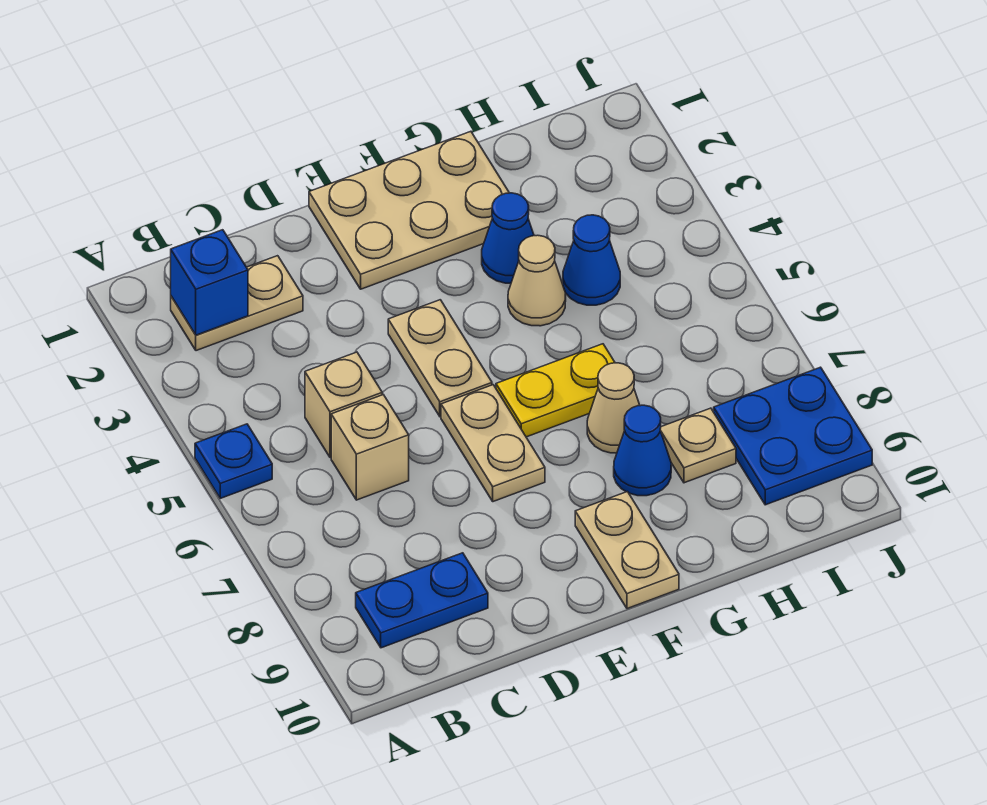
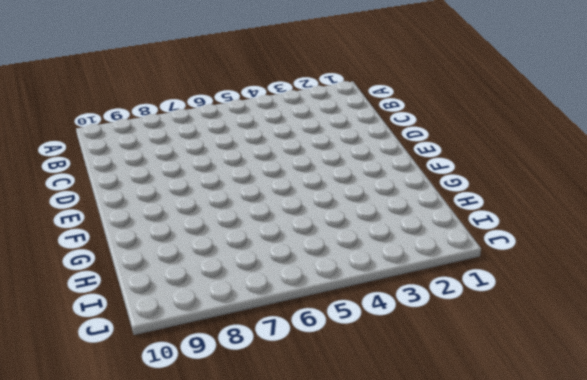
none -> blue 1x1 plate [195,424,272,498]
none -> tan 1x2 plate [171,256,303,351]
none -> blue 1x2 plate [356,553,488,648]

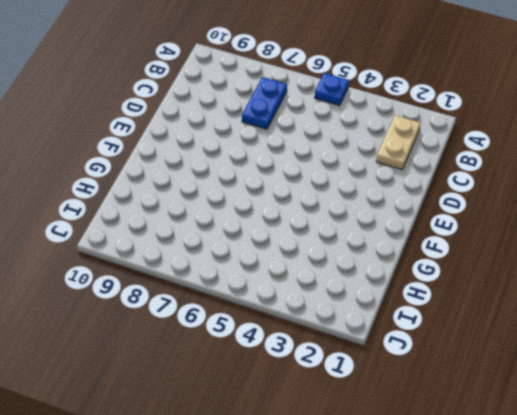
blue 1x2 plate [242,77,287,129] -> blue 1x2 plate moved to [356,553,488,648]
none -> tan 1x1 brick [305,352,382,458]
none -> tan 1x1 brick [331,395,409,500]
none -> tan 2x3 plate [309,131,509,289]

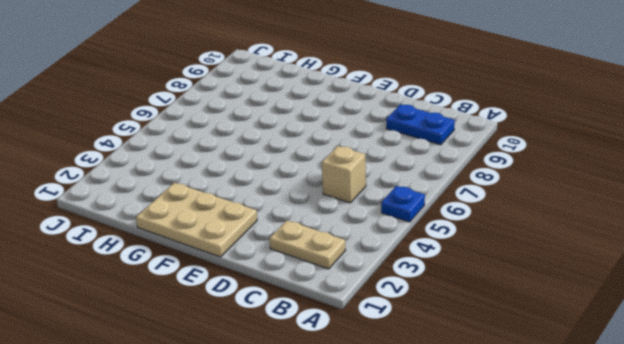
none -> tan 1x1 brick [331,395,409,500]
none -> tan 1x2 plate [388,300,492,417]
none -> tan 1x2 plate [441,385,545,502]

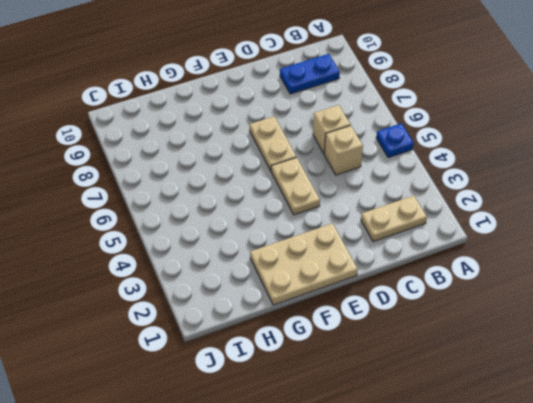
none -> yellow 1x2 plate [496,344,615,437]
none -> tan 1x2 plate [575,492,679,609]
none -> blue 1x1 cone [482,193,534,283]

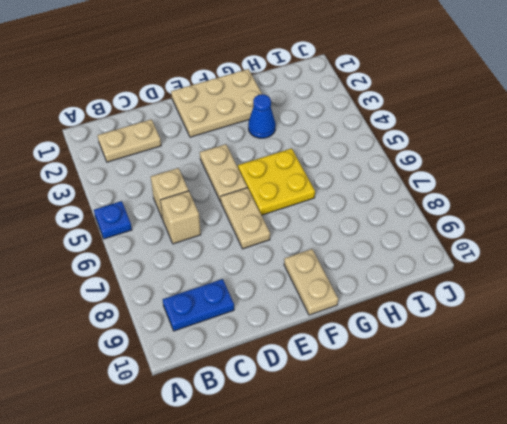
yellow 2x2 plate [238,148,315,215] -> yellow 1x2 plate [496,344,615,437]
none -> tan 1x1 cone [508,235,566,326]
none -> tan 1x1 cone [587,363,640,453]
none -> blue 1x1 cone [614,405,671,496]

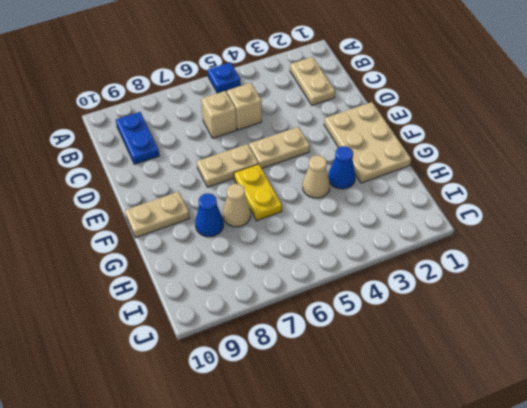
none -> blue 1x1 cone [563,215,620,305]
none -> tan 1x1 plate [660,408,736,483]
none -> blue 2x2 plate [714,367,872,505]

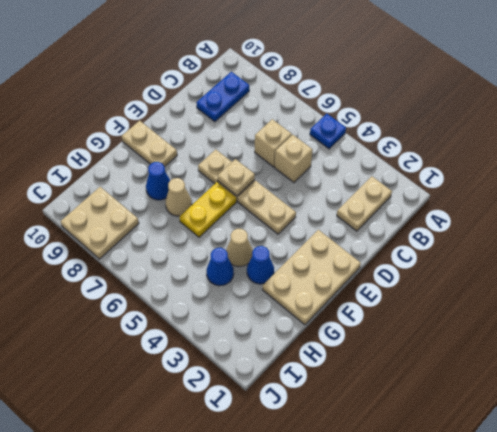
tan 1x1 plate [218,159,255,196] -> tan 1x1 plate moved to [660,408,736,483]
tan 2x2 plate [61,187,139,259] -> blue 2x2 plate [714,367,872,505]
none -> blue 1x1 brick [171,230,248,335]

